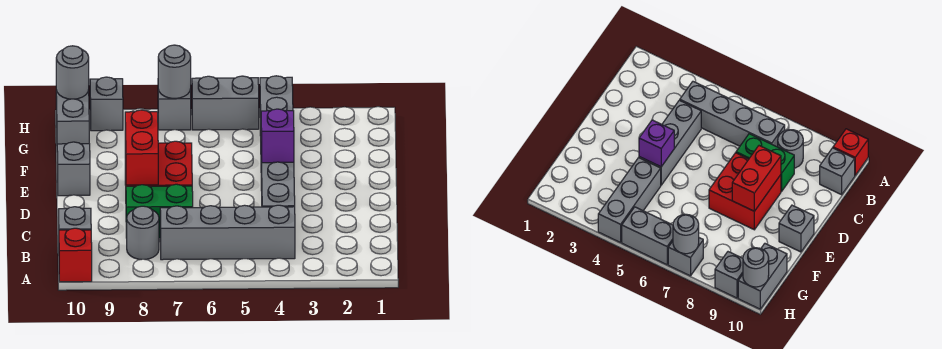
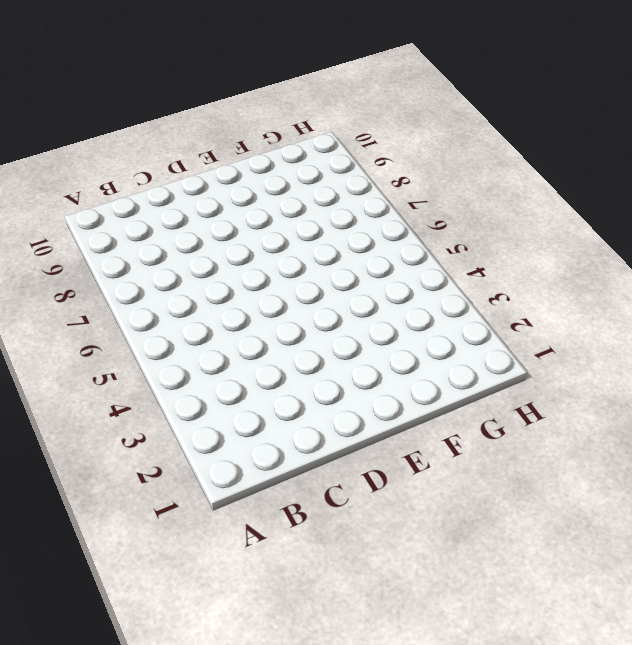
none -> red 1x1 brick [59,228,92,282]
none -> grey 1x4 brick [160,205,295,260]
none -> grey 1x1 round brick [127,206,159,260]

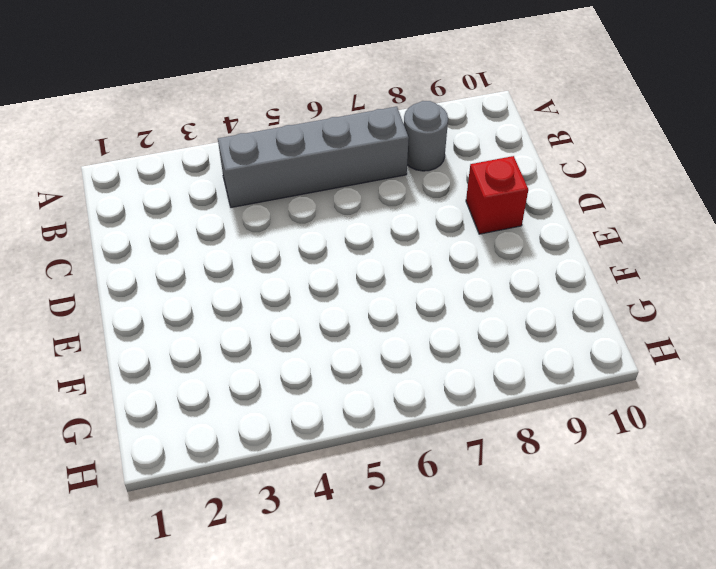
red 1x1 brick [466,156,528,234] -> red 1x1 brick moved to [59,228,92,282]
none -> grey 1x1 brick [59,207,91,230]
none -> grey 1x3 brick [261,160,295,207]
none -> green 1x2 brick [126,184,193,238]

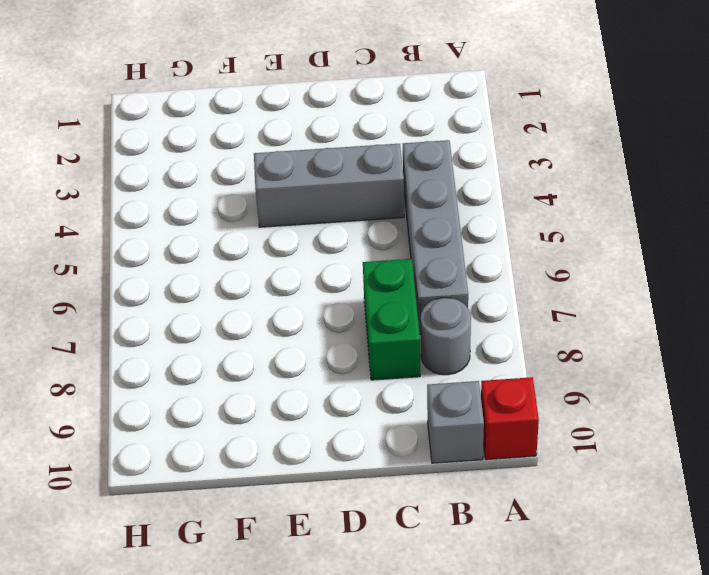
none -> red 2x2 brick [125,141,192,186]
none -> grey 1x1 brick [57,142,90,196]
none -> grey 1x3 brick [260,76,293,136]

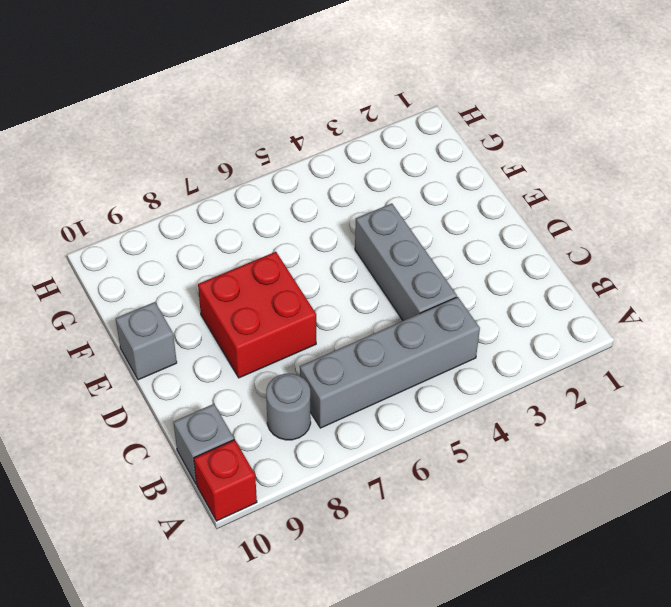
none -> green 1x2 brick [126,184,193,238]
none -> grey 1x3 brick [260,76,293,136]
none -> grey 1x2 brick [56,90,89,144]

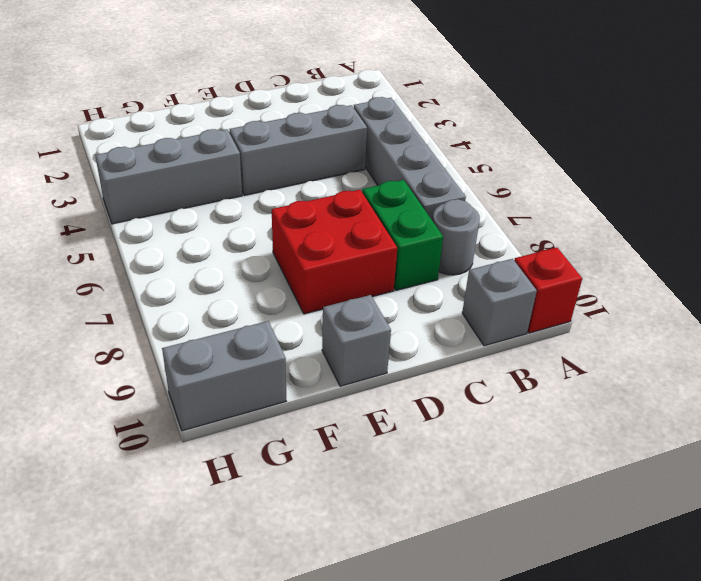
none -> grey 1x2 brick [192,76,259,130]
none -> grey 1x1 brick [158,89,191,130]
none -> grey 1x1 brick [90,77,123,131]

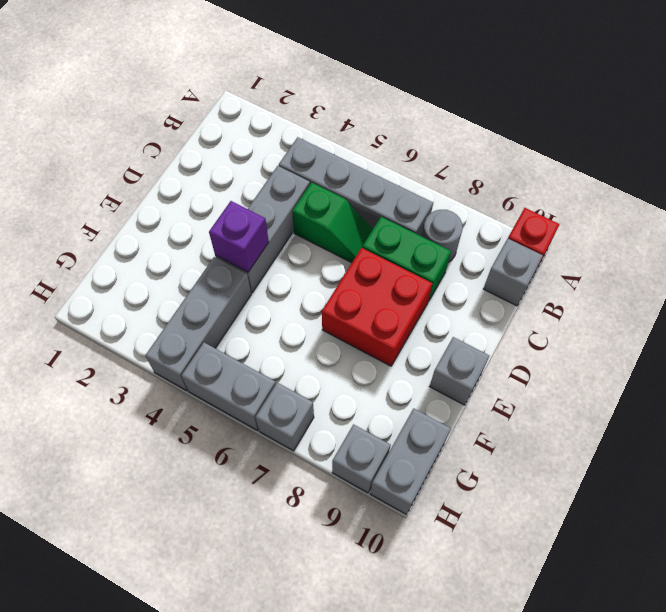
green 1x2 slope [292,182,373,263] -> none
none -> red 1x2 brick [125,110,158,185]
none -> grey 1x1 round brick [158,45,191,99]
none -> grey 1x1 round brick [56,46,89,99]

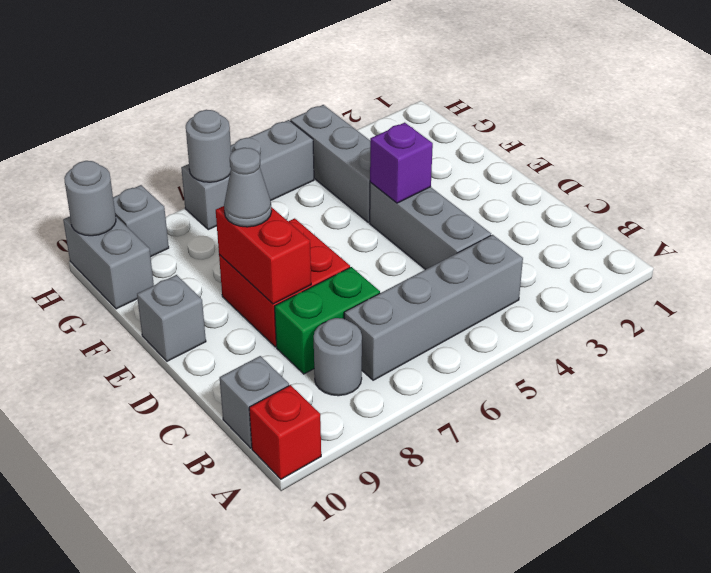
grey 1x1 cone [224,148,272,227] -> none

